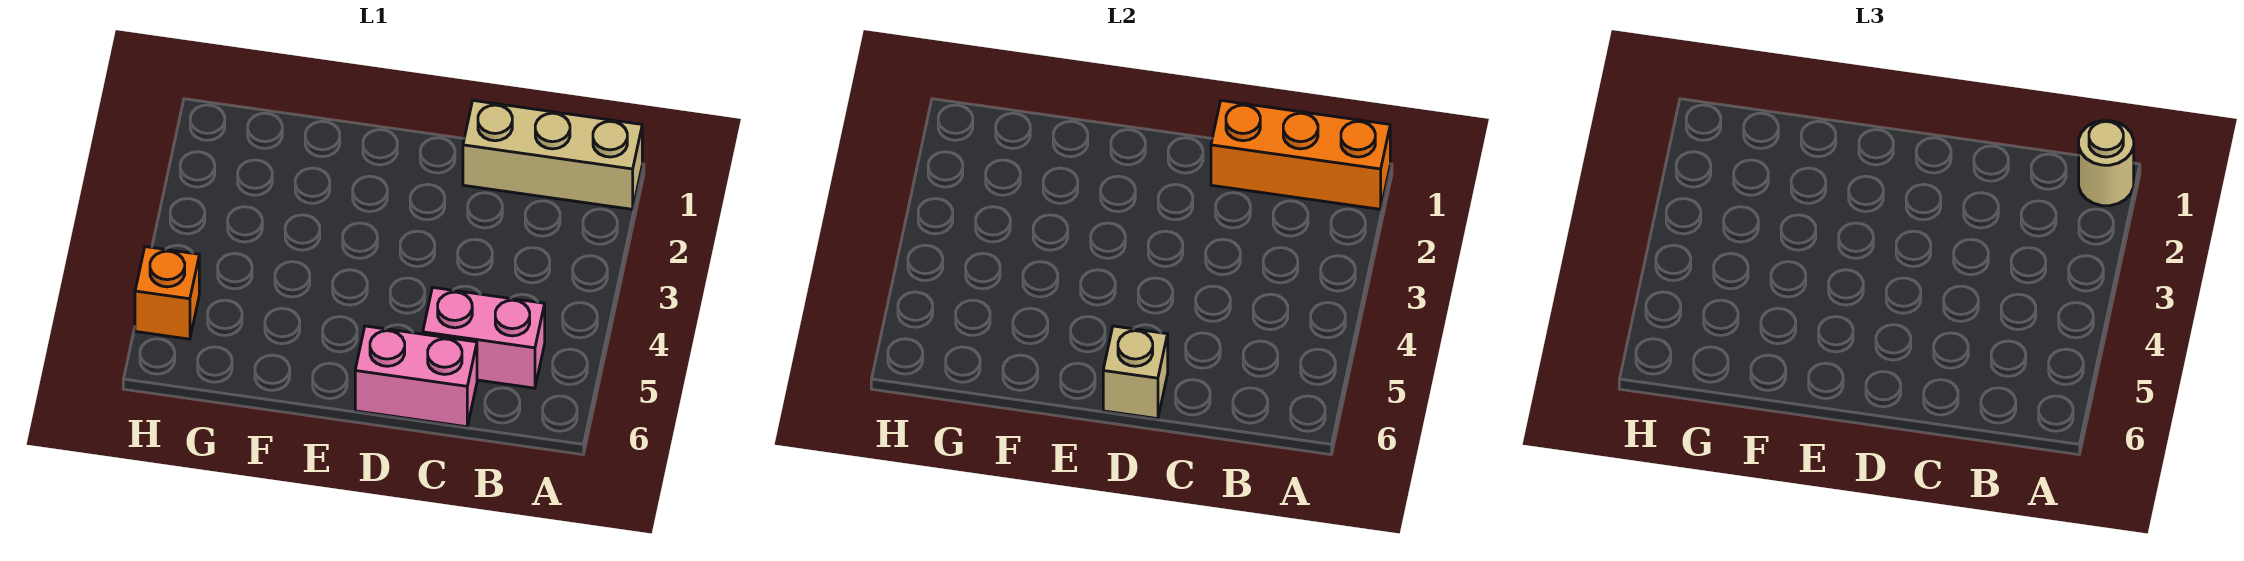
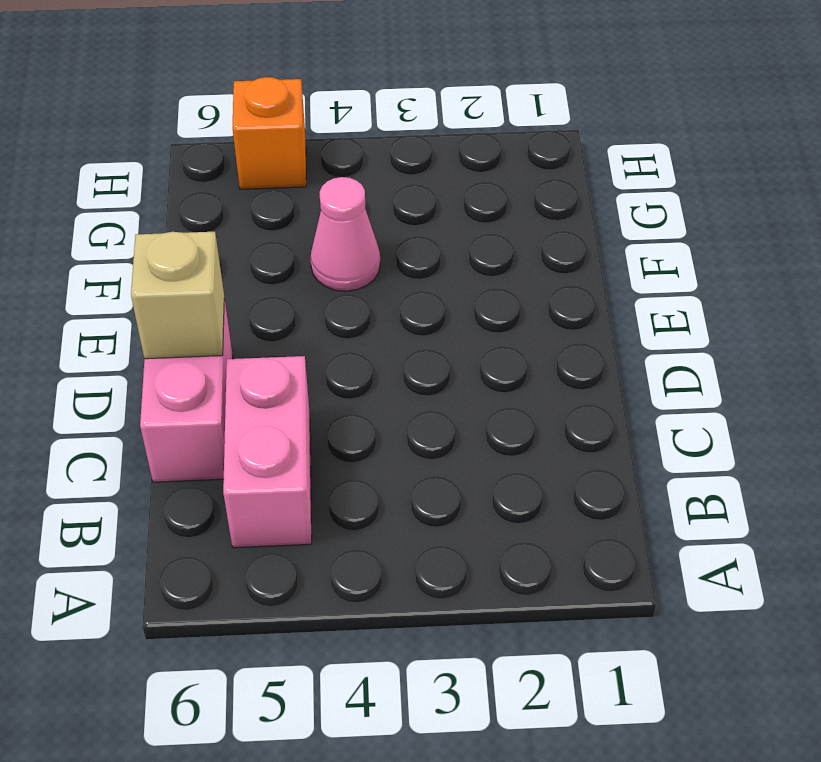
pink 1x1 cone [310,177,380,291] -> none
none -> tan 1x3 brick [463,101,642,209]
none -> orange 1x3 brick [1211,101,1390,209]

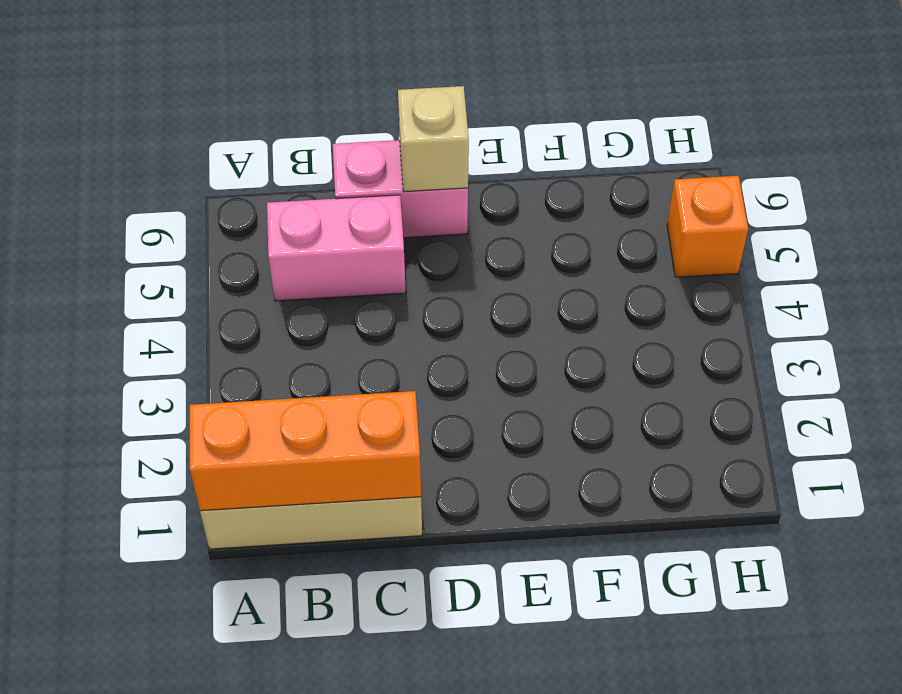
none -> tan 1x1 round brick [2079,121,2134,206]

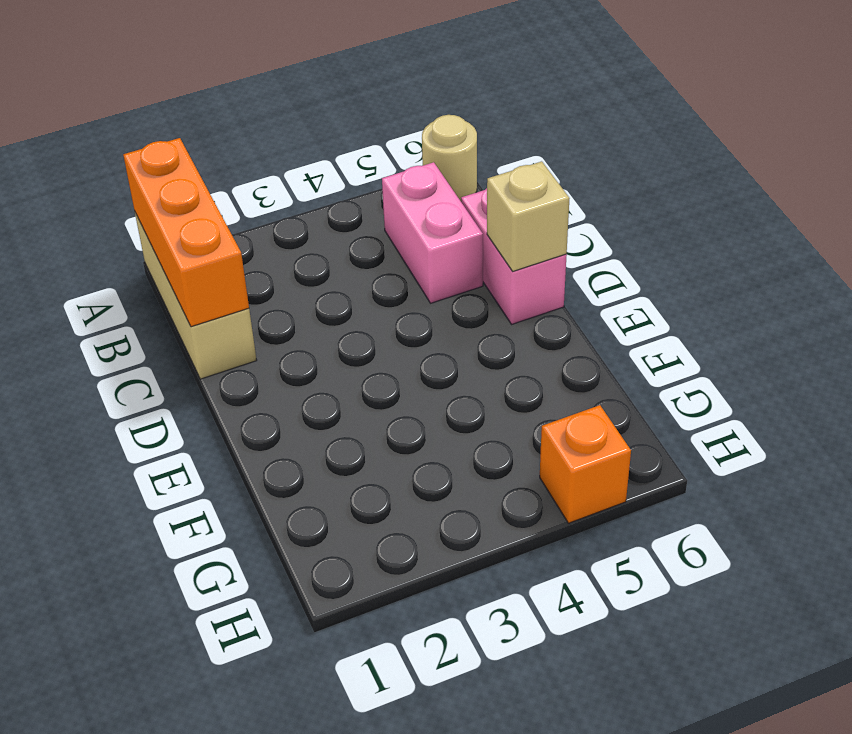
tan 1x1 round brick [422,115,477,201] -> tan 1x1 round brick moved to [2079,121,2134,206]

